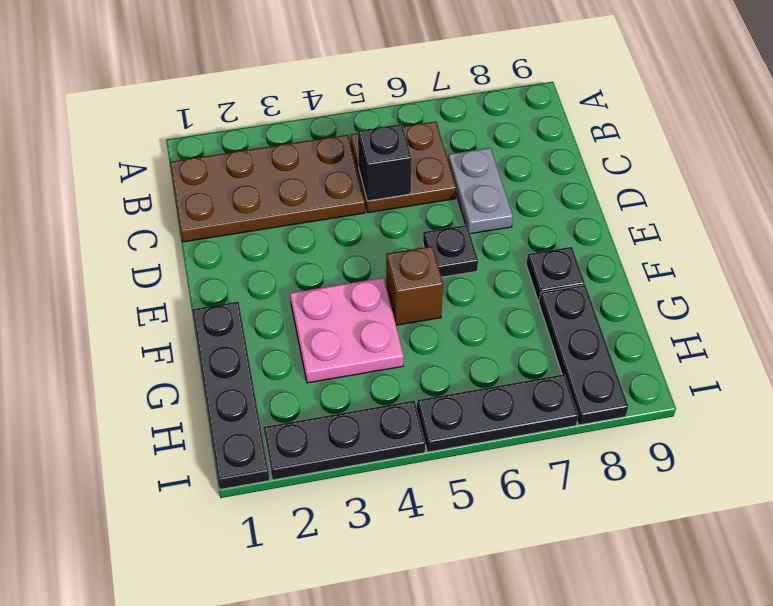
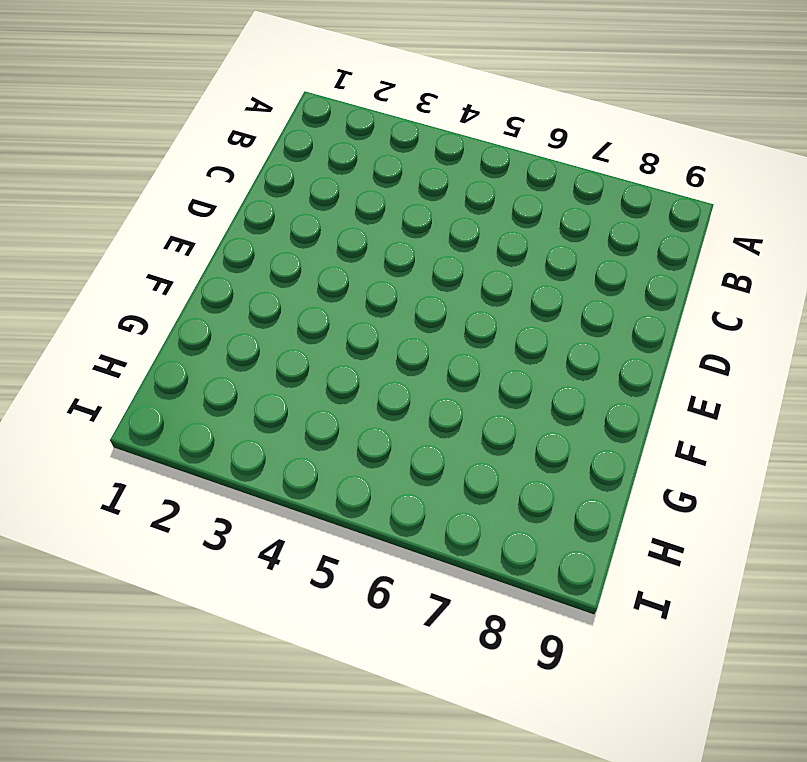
none -> brown 2x4 plate [170,135,365,242]
none -> brown 2x2 plate [350,121,456,213]
none -> grey 1x2 plate [448,148,513,234]

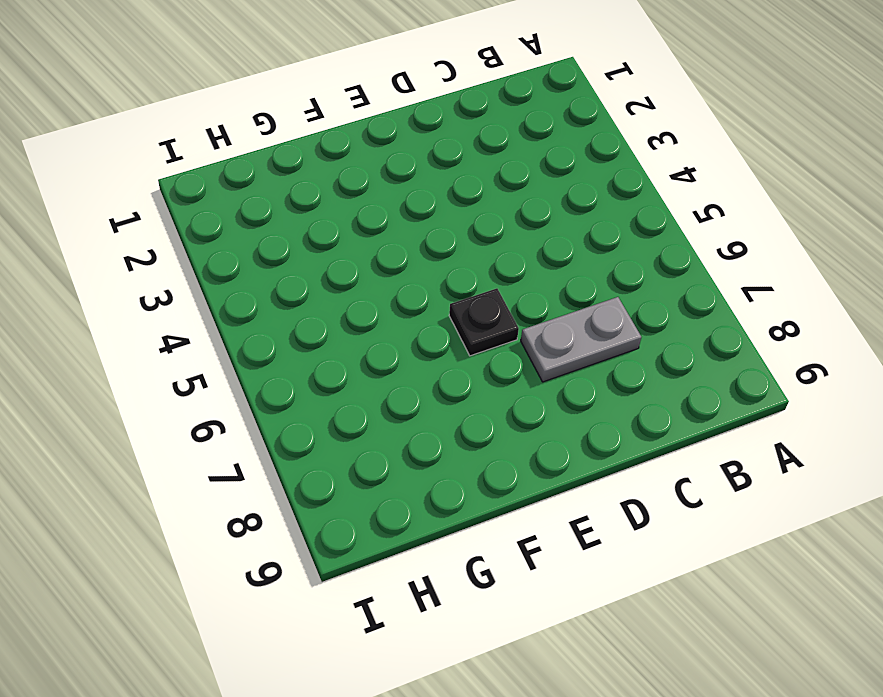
none -> brown 2x4 plate [170,135,365,242]
none -> brown 2x2 plate [350,121,456,213]
none -> black 1x4 plate [192,301,270,489]

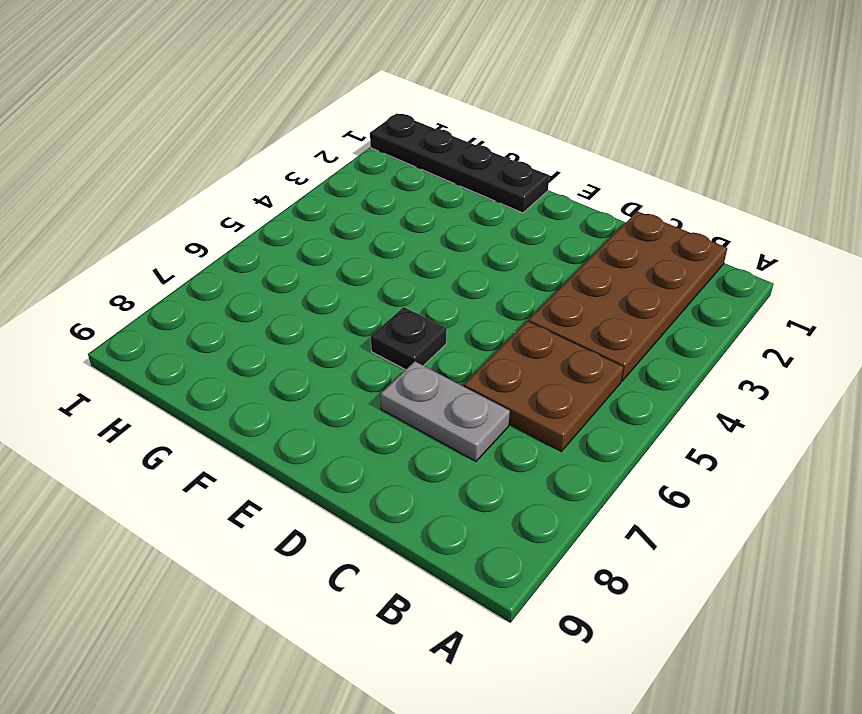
none -> pink 2x2 plate [290,278,404,383]
none -> brown 1x1 brick [386,246,443,325]
none -> black 1x1 plate [526,247,585,301]

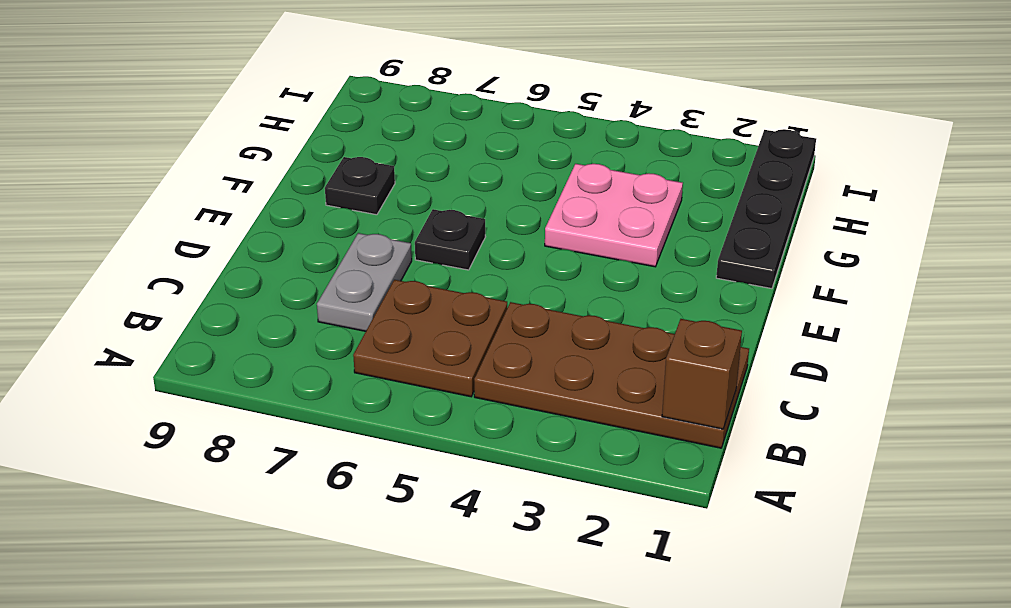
brown 1x1 brick [662,319,742,429] -> brown 1x1 brick moved to [386,246,443,325]
none -> black 1x3 plate [539,285,628,425]
none -> black 1x3 plate [263,400,425,480]
none -> black 1x3 plate [417,374,578,452]

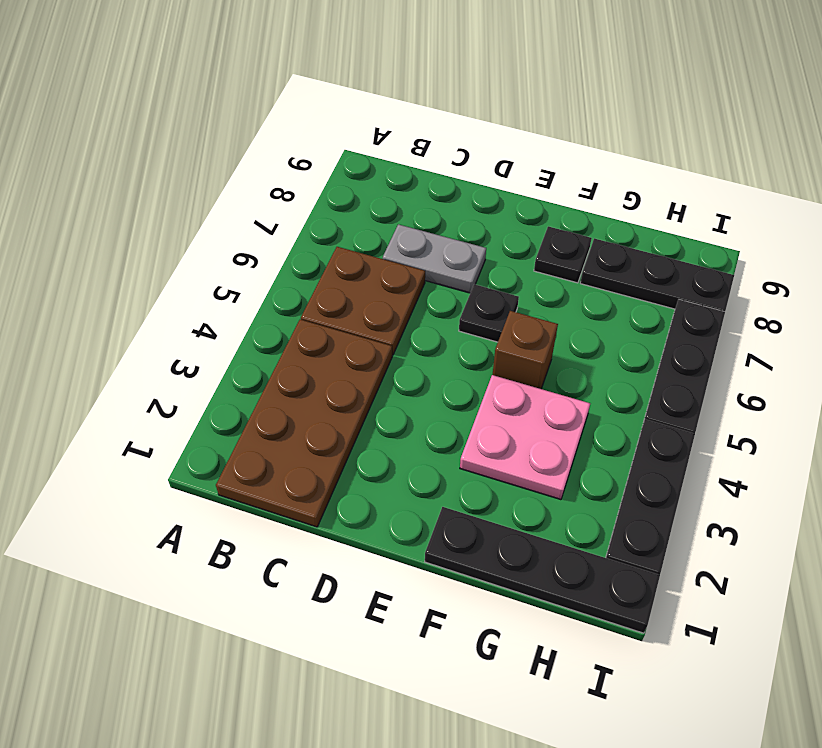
none -> black 1x1 brick [358,124,412,201]

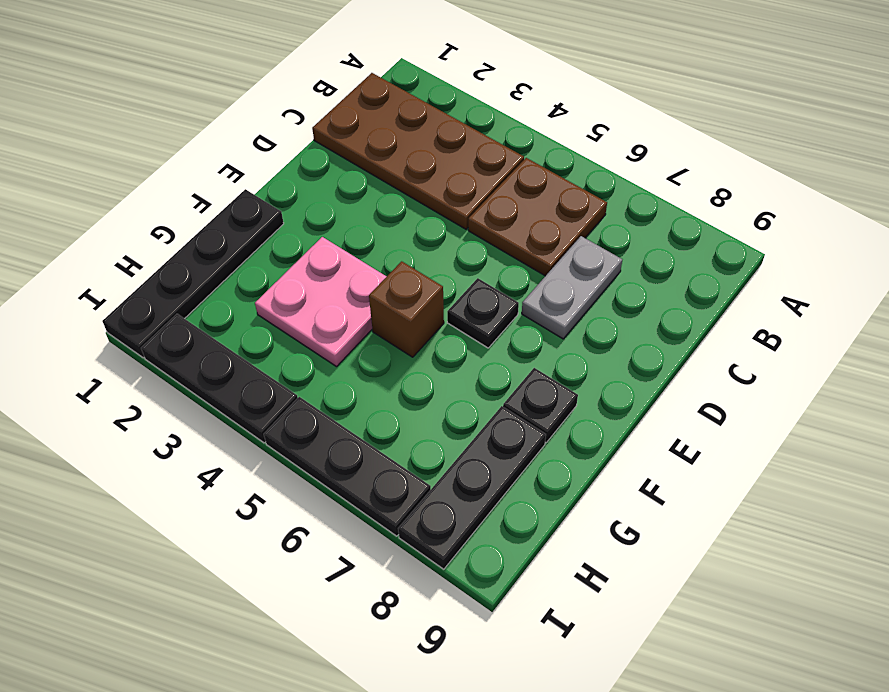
none -> black 1x1 brick [358,124,412,201]

